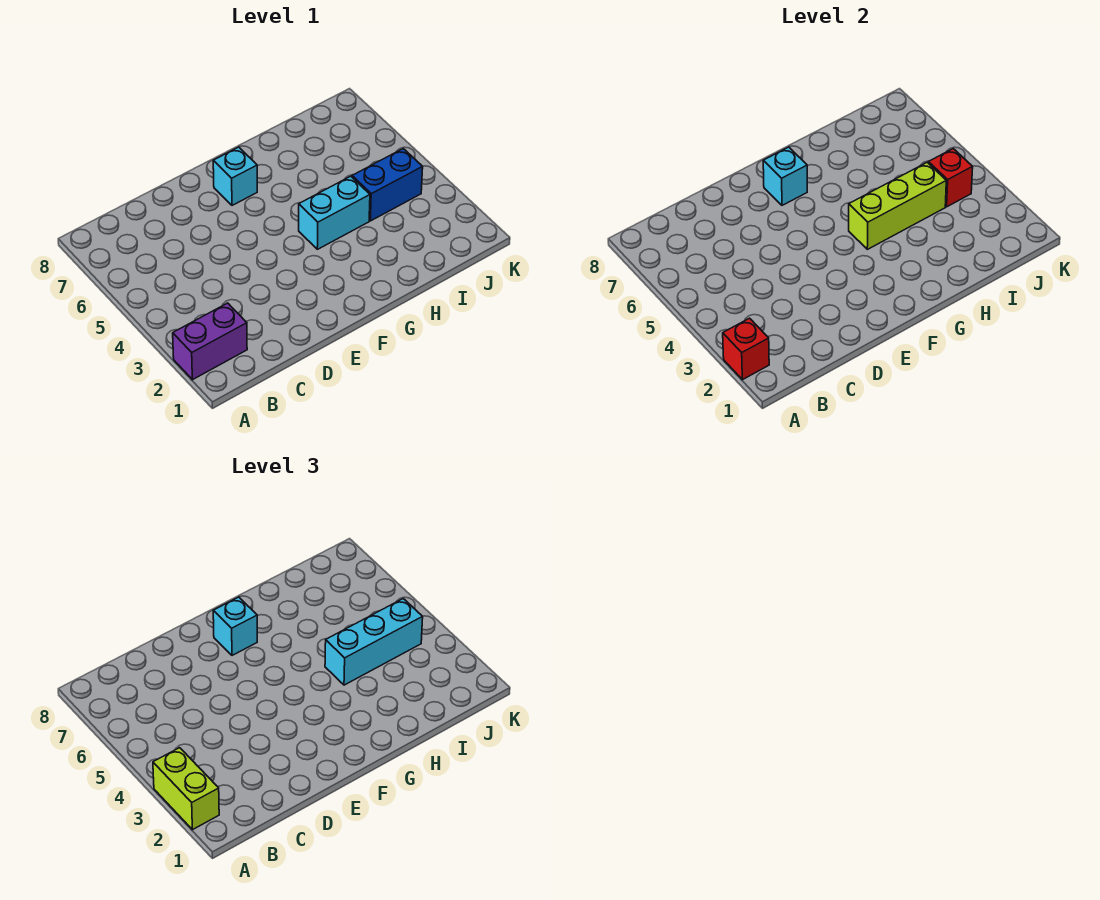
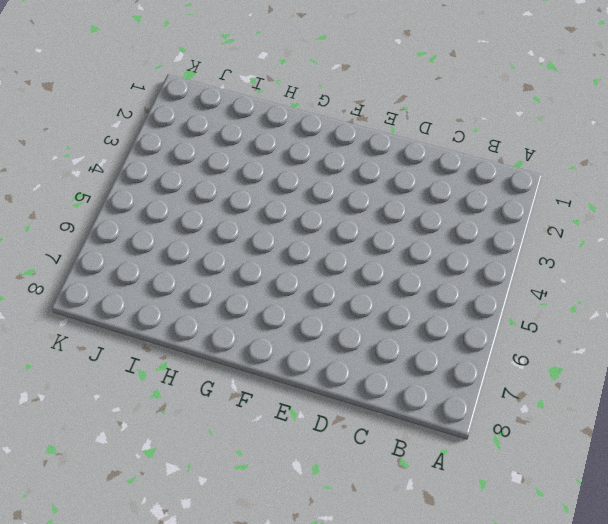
none -> purple 1x2 brick [173,303,247,380]
none -> cyan 1x1 brick [213,147,257,205]

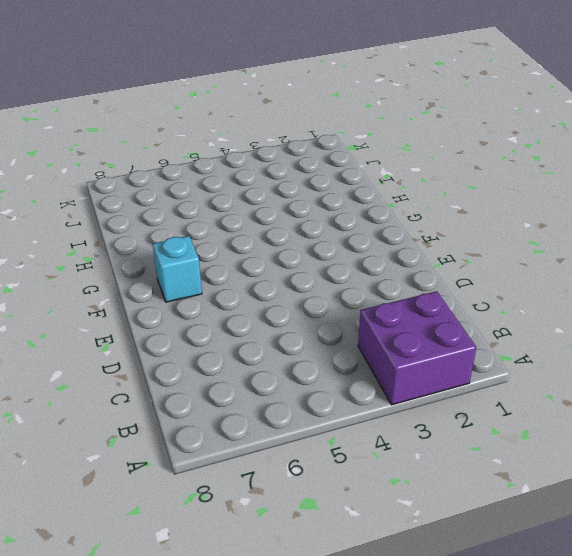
purple 2x2 brick [358,291,476,405] -> purple 1x2 brick [173,303,247,380]
none -> cyan 1x2 brick [299,176,370,249]
none -> blue 1x2 brick [352,149,423,221]

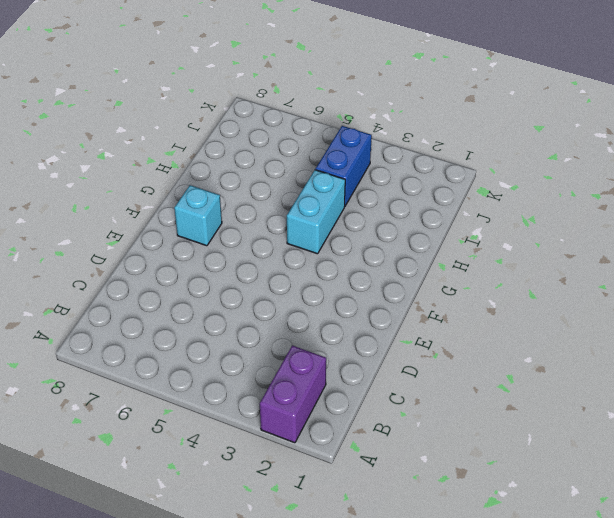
none -> red 1x1 brick [723,318,769,380]
none -> cyan 1x1 brick [763,147,807,205]

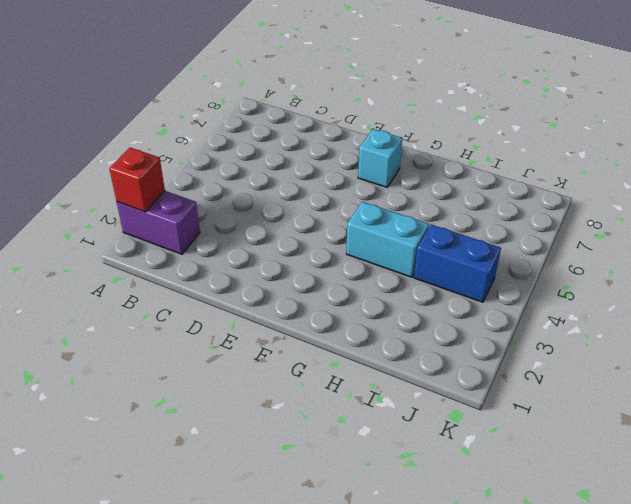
none -> cyan 1x1 brick [763,147,807,205]
none -> lime 1x3 brick [849,163,946,249]

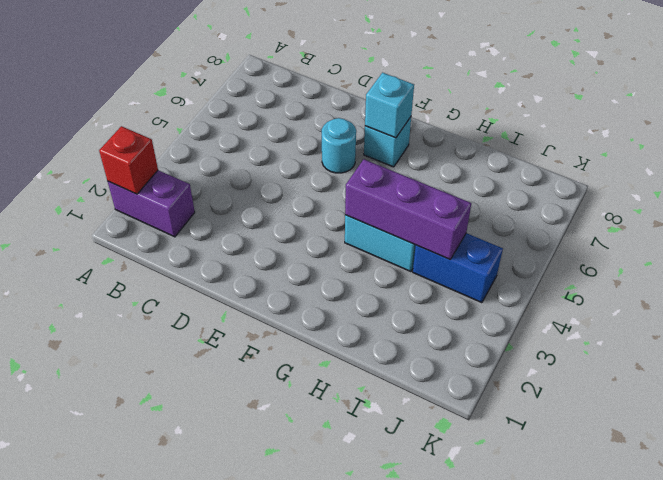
cyan 1x1 round brick [322,118,356,173] -> none
purple 1x3 brick [345,159,471,260] -> lime 1x3 brick [849,163,946,249]
none -> red 1x1 brick [928,149,973,207]
none -> lime 1x2 brick [153,748,219,830]

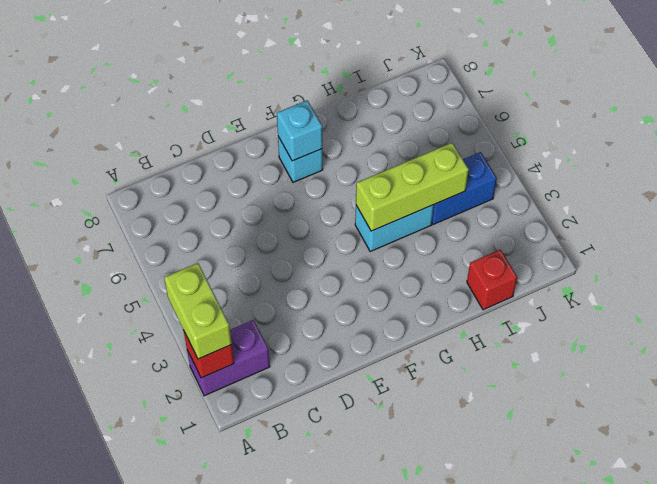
red 1x1 brick [467,249,517,310] -> red 1x1 brick moved to [928,149,973,207]
none -> cyan 1x1 brick [213,597,257,655]
none -> cyan 1x3 brick [325,599,423,685]

